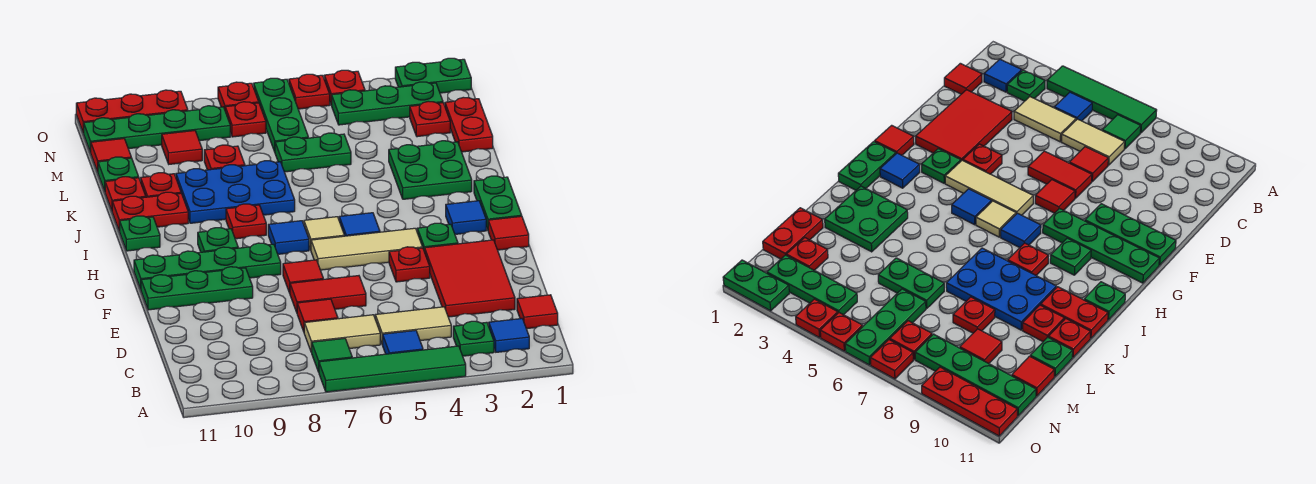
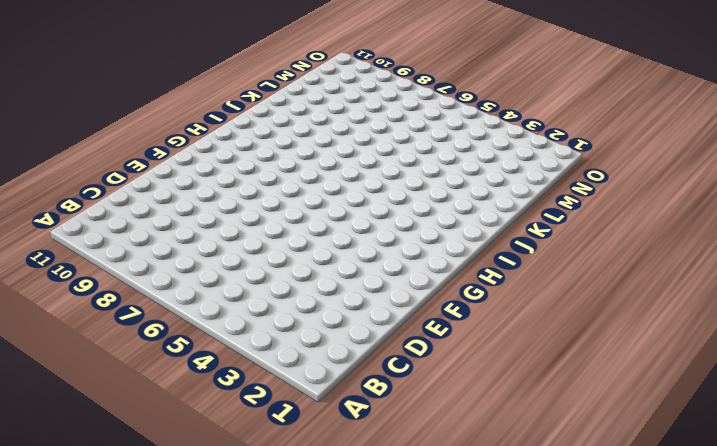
none -> green 1x4 tile [319,346,466,392]
none -> blue 1x1 tile [489,318,529,352]
none -> green 1x1 plate [453,321,494,356]
none -> blue 1x1 tile [383,330,423,354]

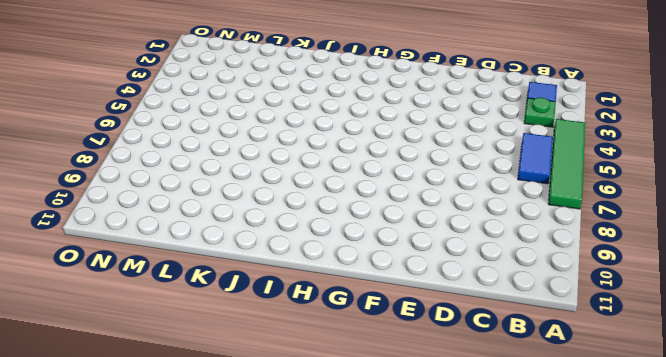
blue 1x2 tile [518,133,553,184] -> blue 1x1 tile [383,330,423,354]
none -> green 1x1 tile [311,338,352,372]
none -> red 1x1 tile [517,295,558,329]
none -> tan 1x2 tile [375,307,451,345]
none -> tan 1x2 tile [304,315,380,352]

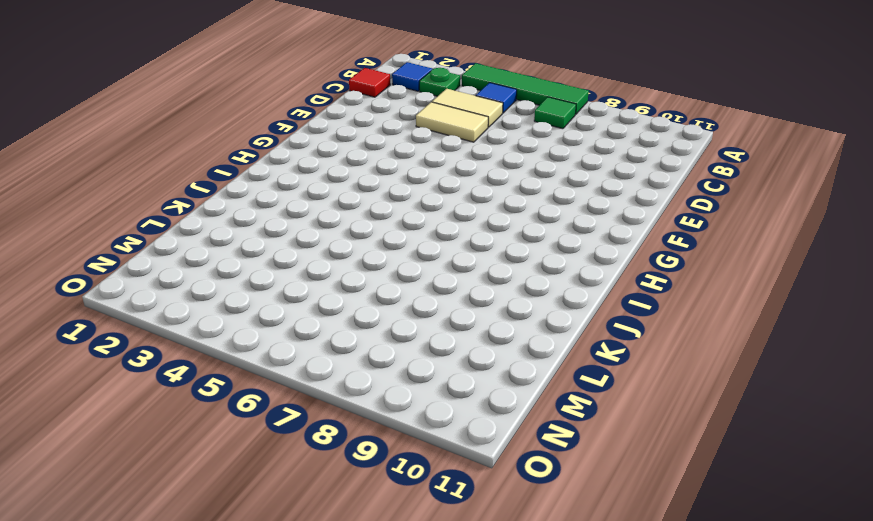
tan 1x2 tile [416,102,488,142] -> tan 1x2 tile moved to [304,315,380,352]
none -> red 2x3 tile [425,240,515,317]
none -> red 1x1 tile [297,299,338,332]
none -> red 1x2 tile [290,276,366,312]
none -> red 1x1 plate [389,247,430,282]

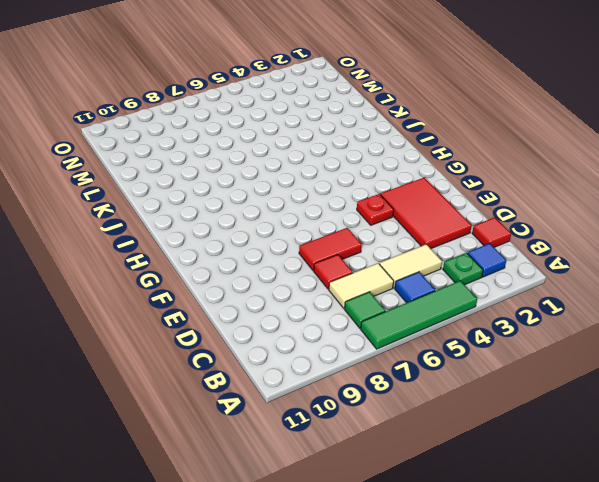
none -> red 1x1 tile [283,260,323,293]
none -> green 1x3 plate [141,267,253,310]
none -> red 1x1 tile [488,216,529,250]
none -> green 1x1 plate [417,223,458,252]

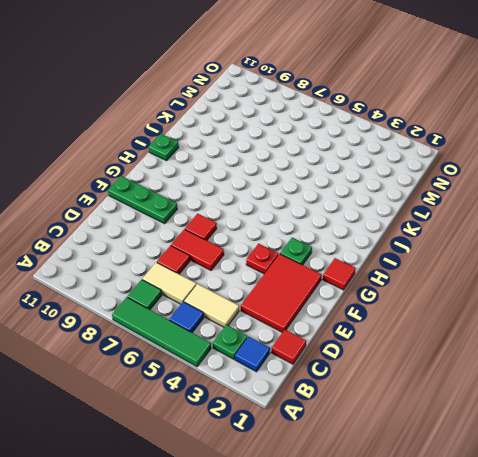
none -> tan 1x3 tile [311,228,423,270]
none -> green 1x4 plate [134,243,281,289]
none -> green 1x2 plate [474,176,522,230]
none -> blue 1x1 tile [446,201,486,234]

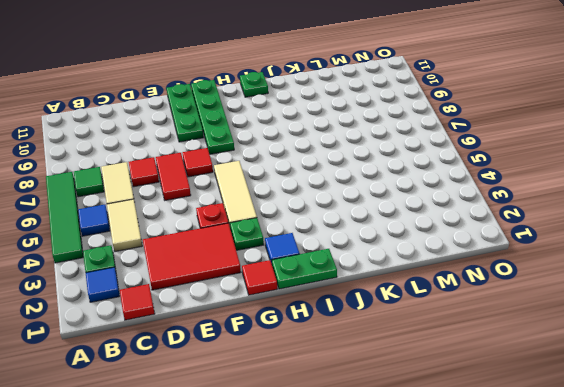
none -> blue 1x1 tile [339,213,380,236]
none -> tan 1x1 tile [304,217,344,250]
none -> blue 1x1 tile [268,221,309,254]
none -> green 1x1 plate [198,228,238,252]

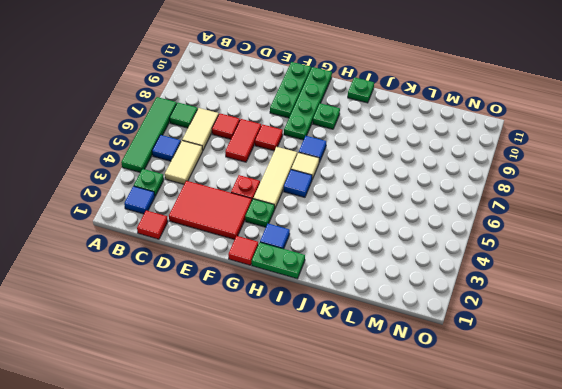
none -> red 1x1 plate [226,204,266,239]
none -> green 2x2 plate [389,141,472,199]
none -> blue 2x3 plate [176,161,295,223]
none -> red 1x2 plate [112,192,188,231]

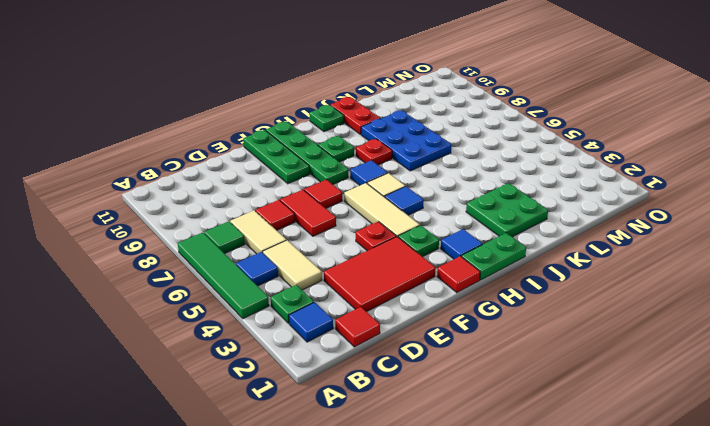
none -> red 1x1 plate [141,173,181,197]
none -> red 1x1 plate [105,177,146,210]
none -> red 1x2 plate [445,97,493,152]
none -> green 1x2 plate [275,133,351,172]

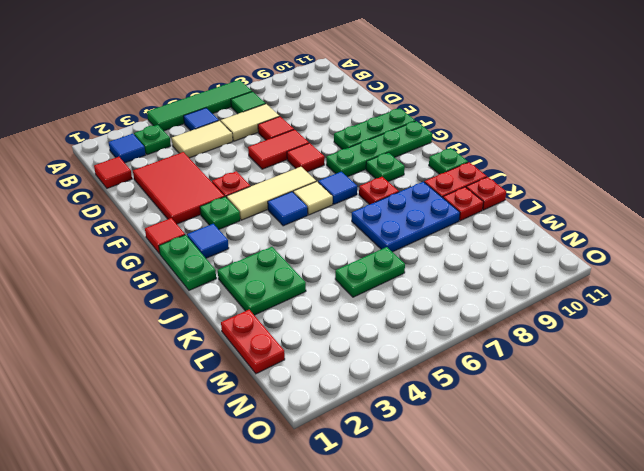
none -> red 1x1 plate [204,145,245,170]
none -> green 1x1 plate [98,157,139,191]
none -> red 1x1 plate [410,101,450,137]
none -> green 1x3 plate [254,78,308,152]

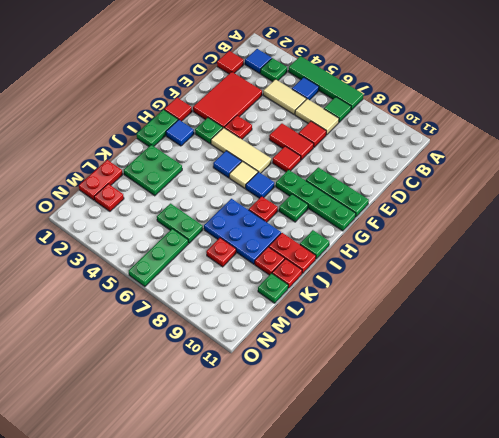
none -> red 1x1 tile [162,131,202,164]
none -> red 1x1 tile [91,138,131,172]
none -> green 1x3 plate [332,82,443,125]
none -> red 1x1 plate [225,102,266,137]

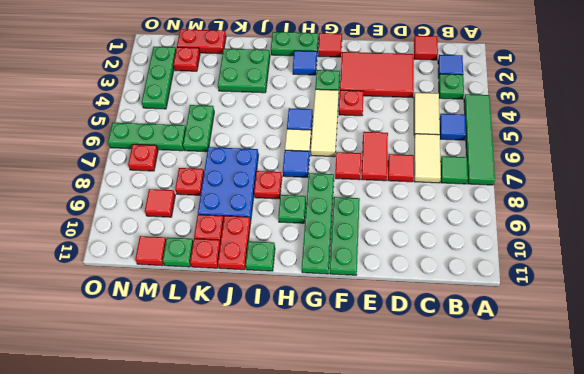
none -> green 1x4 plate [84,106,230,153]
none -> green 1x2 plate [395,58,471,93]
none -> red 1x1 plate [324,70,365,105]
none -> red 1x1 plate [289,74,330,109]

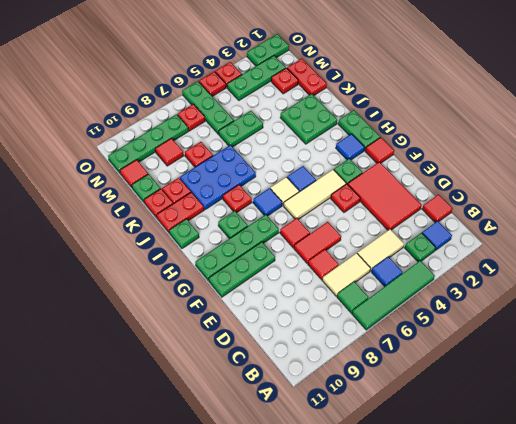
none -> red 1x1 plate [218,82,259,109]
none -> red 1x3 plate [76,90,188,133]

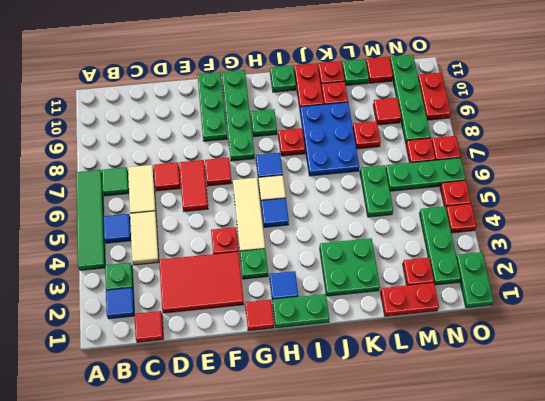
red 1x2 plate [418,73,451,120] -> red 1x3 plate [76,90,188,133]

